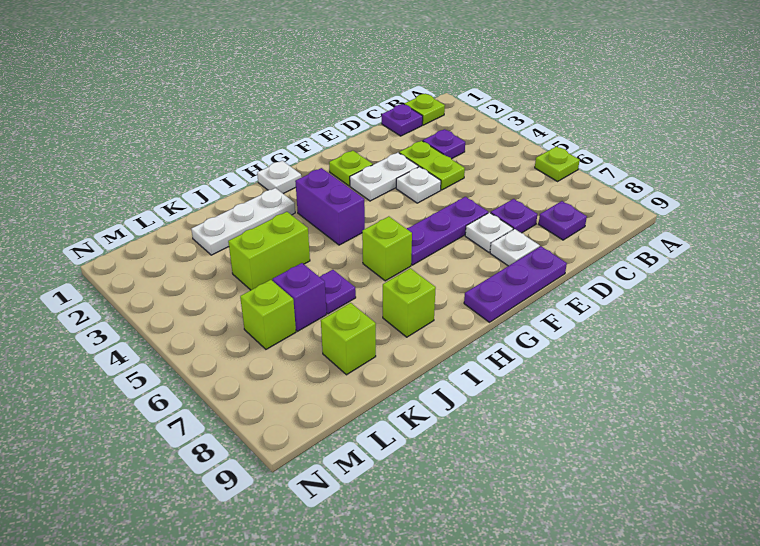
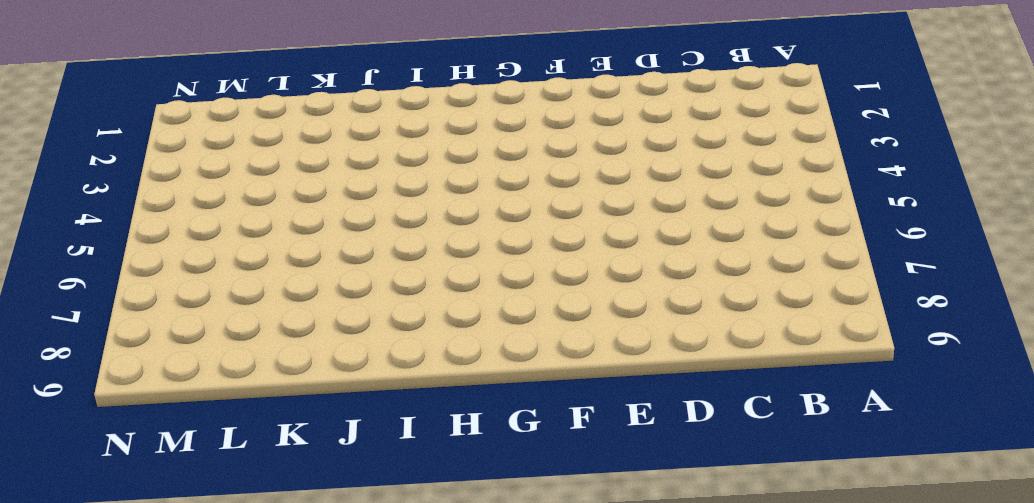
none -> lime 1x1 plate [535,146,580,181]
none -> lime 1x1 plate [404,94,445,125]
none -> purple 1x1 plate [382,104,423,136]

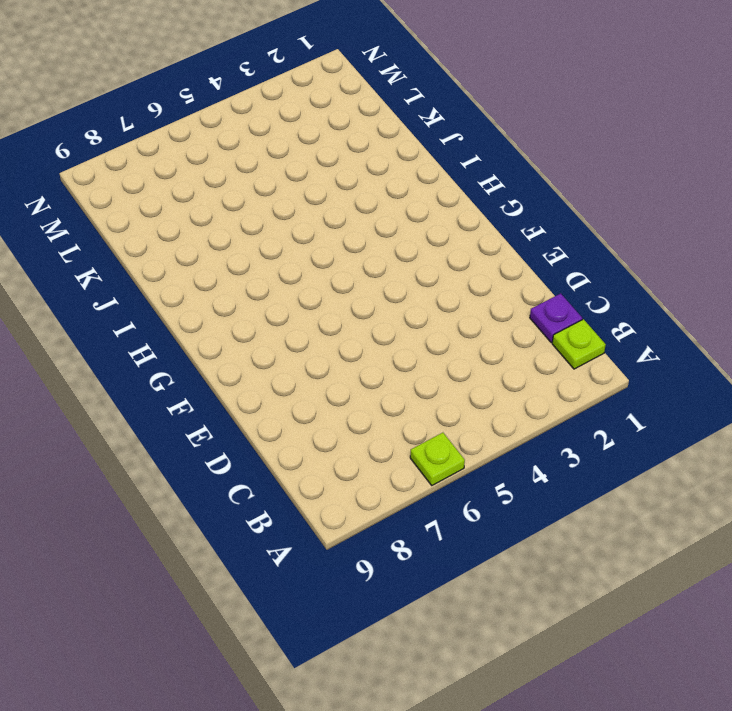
none -> purple 1x1 plate [423,129,465,159]
none -> purple 1x1 plate [539,201,587,240]
none -> lime 1x2 plate [399,141,465,190]

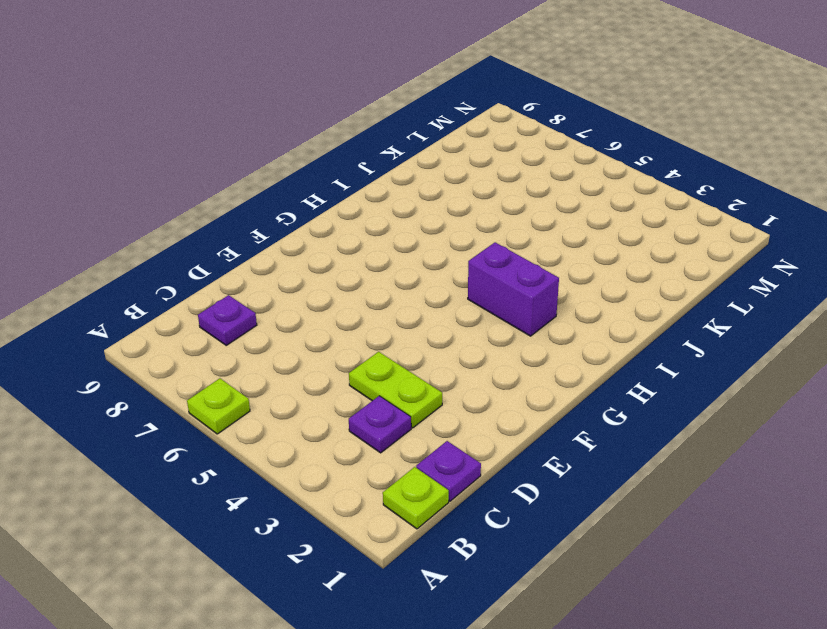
none -> purple 1x1 plate [491,199,537,233]
none -> white 1x2 plate [350,153,419,201]
none -> white 1x1 plate [396,167,441,203]

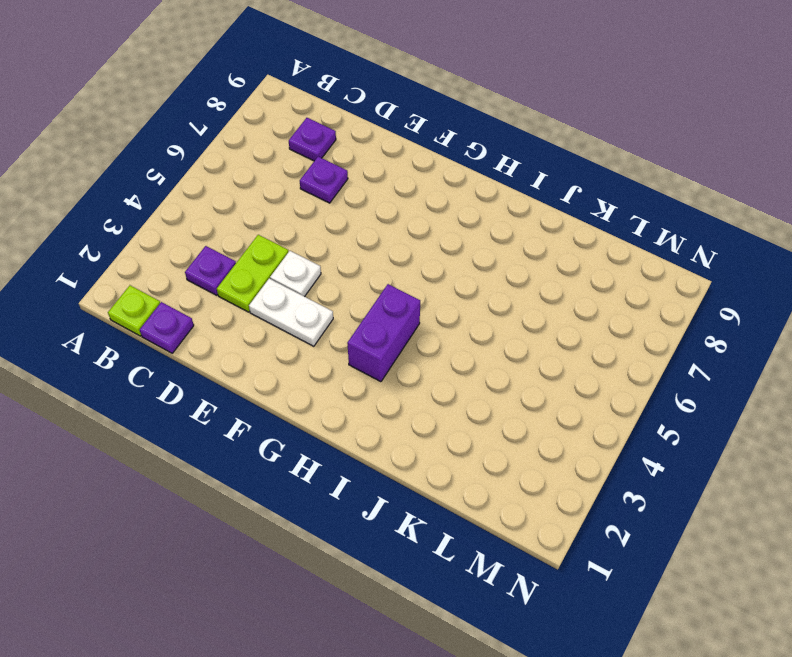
none -> lime 1x1 plate [535,146,580,181]
none -> purple 1x3 plate [407,197,488,265]
none -> white 1x1 plate [465,213,513,252]

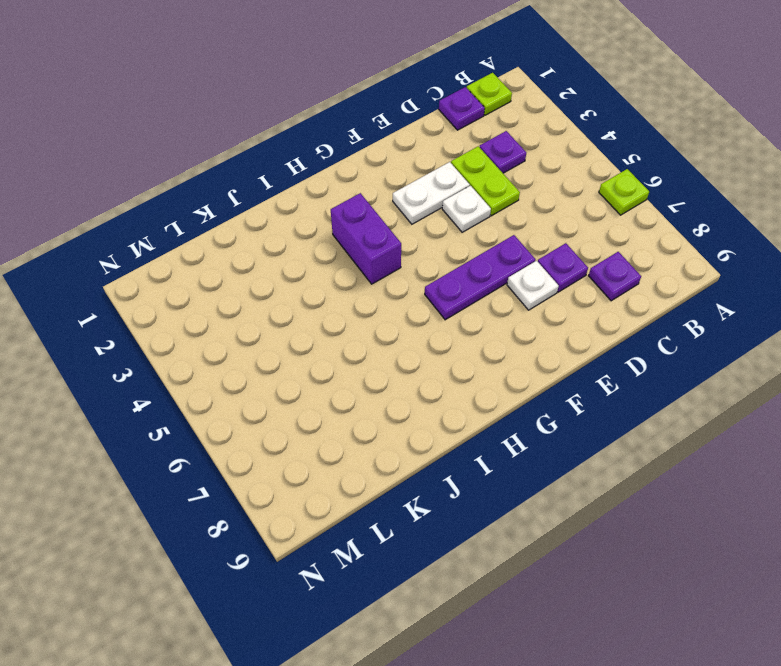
none -> white 1x1 plate [490,229,540,266]
none -> purple 1x3 plate [464,246,567,322]
none -> lime 1x1 plate [329,151,373,186]

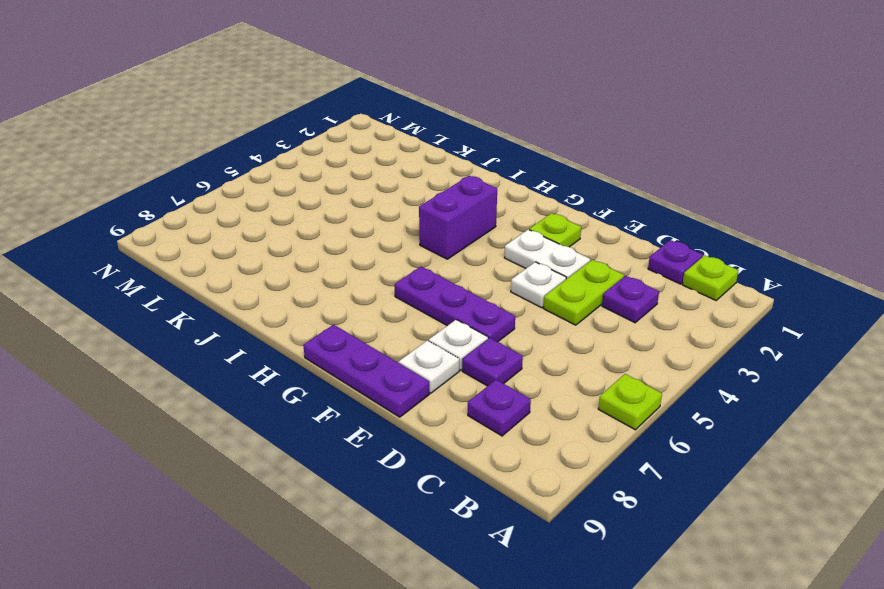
none -> white 1x1 plate [257,161,301,194]
none -> lime 1x1 brick [362,216,412,281]
none -> white 1x3 plate [191,188,295,255]

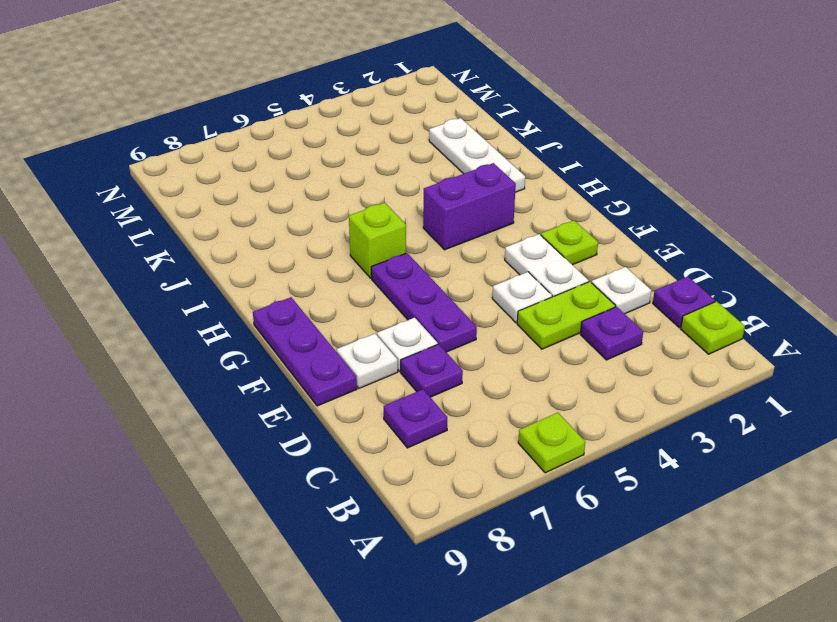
white 1x1 plate [592,267,651,314] -> white 1x1 plate moved to [257,161,301,194]
none -> lime 1x1 brick [383,268,436,337]
none -> lime 1x2 brick [228,212,310,290]
none -> purple 1x1 plate [320,270,356,314]

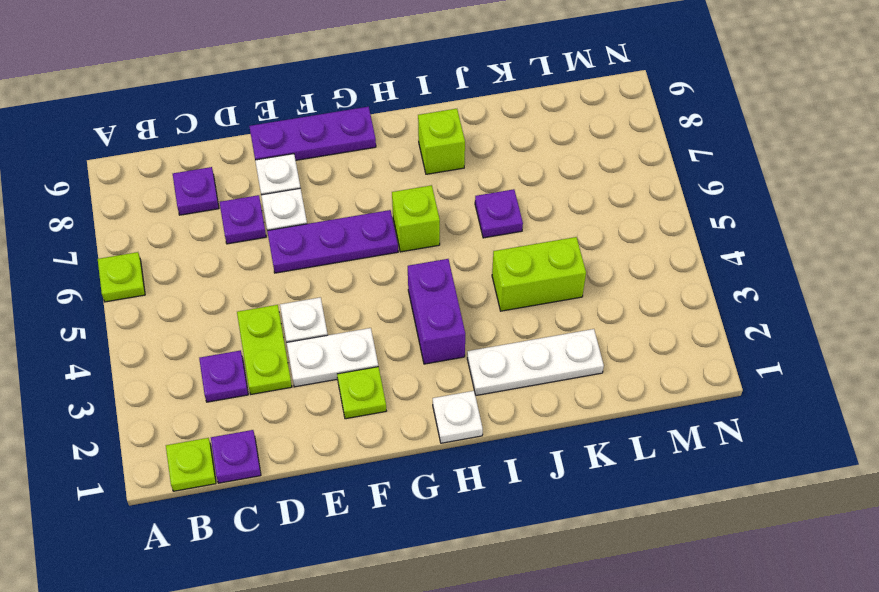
none -> purple 1x1 brick [273,263,326,331]
none -> lime 1x1 brick [321,303,376,375]
none -> lime 1x1 brick [240,280,296,349]

